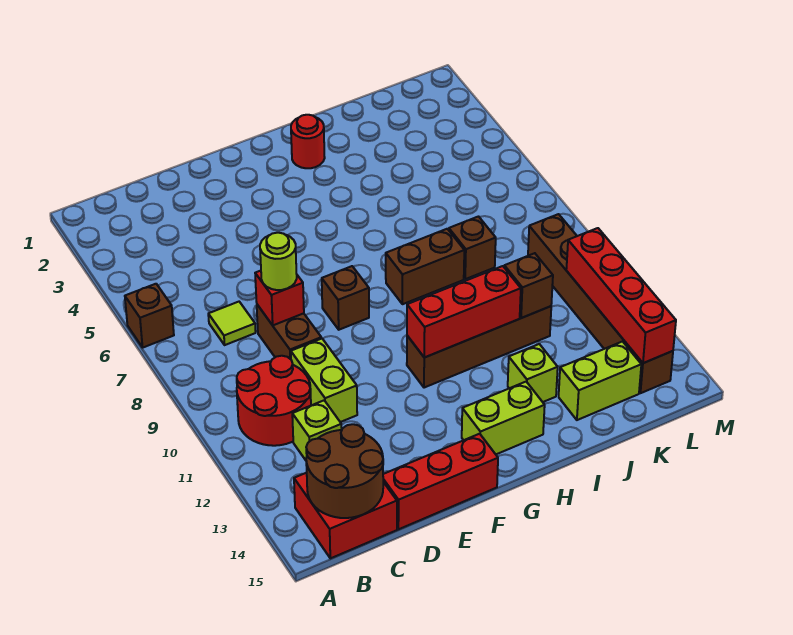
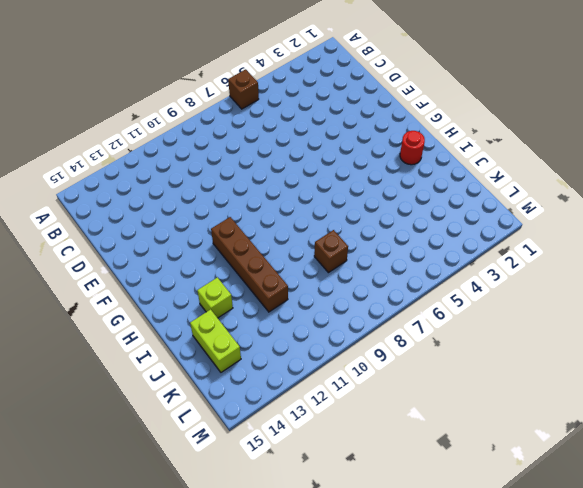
none -> red 2x2 round brick [237,356,311,446]
none -> red 2x2 brick [294,473,397,558]
none -> lime 1x1 tile [208,302,256,345]

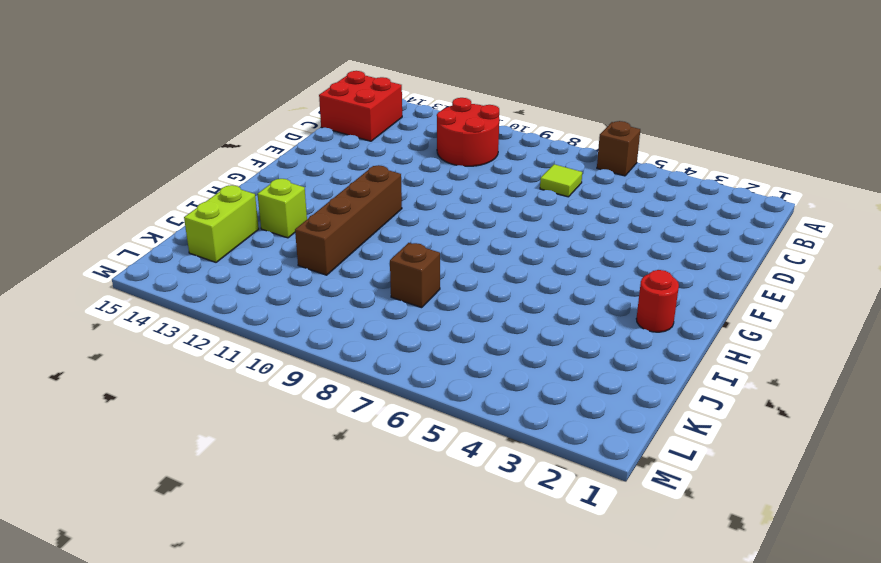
none -> lime 1x1 brick [292,401,342,460]
none -> brown 1x2 brick [257,305,321,359]
none -> lime 1x2 brick [291,338,357,422]

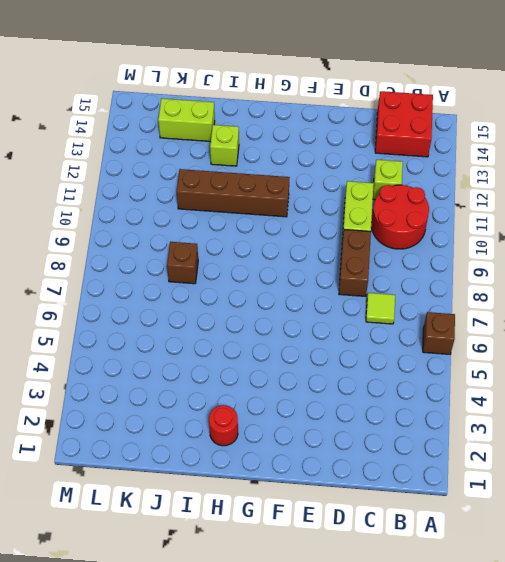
none -> red 1x3 brick [383,434,498,529]
none -> brown 1x1 brick [322,266,369,330]
none -> lime 1x2 brick [462,382,545,454]

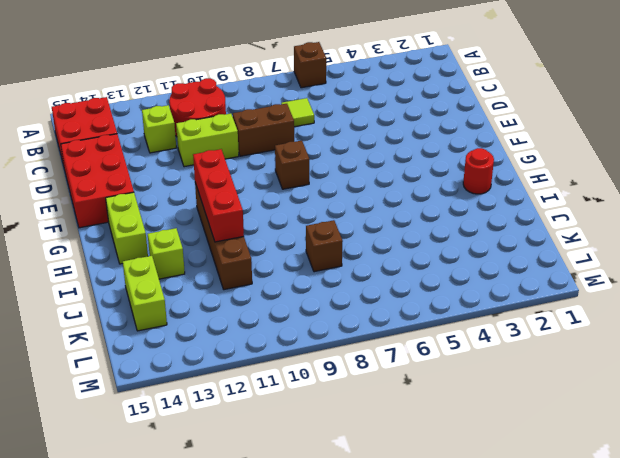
red 2x3 brick [61,134,134,228] -> red 1x3 brick [383,434,498,529]
none -> brown 1x2 brick [386,229,464,304]
none -> brown 1x6 brick [528,214,673,393]
none -> brown 2x2 round brick [306,424,383,518]

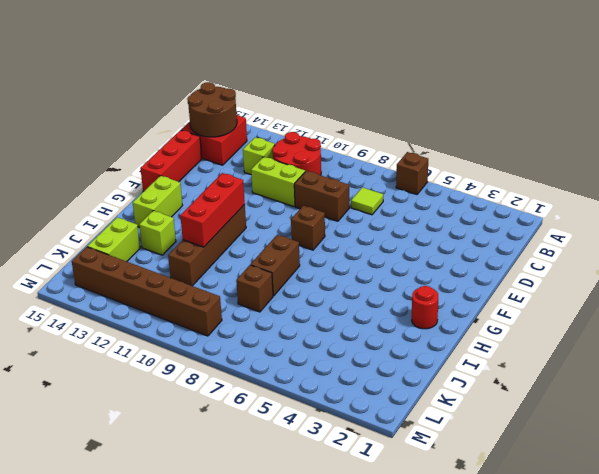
none -> red 1x1 brick [255,271,304,325]
none -> brown 1x1 brick [504,253,553,318]
none -> red 1x4 brick [566,228,676,363]

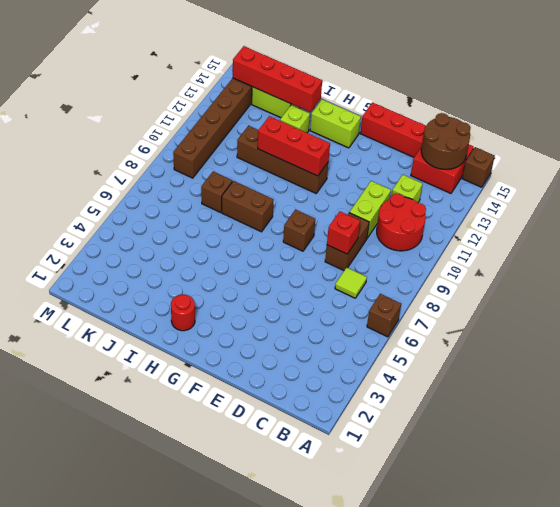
brown 1x1 brick [462,147,495,187] -> brown 1x1 brick moved to [504,253,553,318]
red 1x4 brick [232,46,322,112] -> red 1x4 brick turned to [566,228,676,363]
none -> lime 1x1 round brick [260,233,297,290]

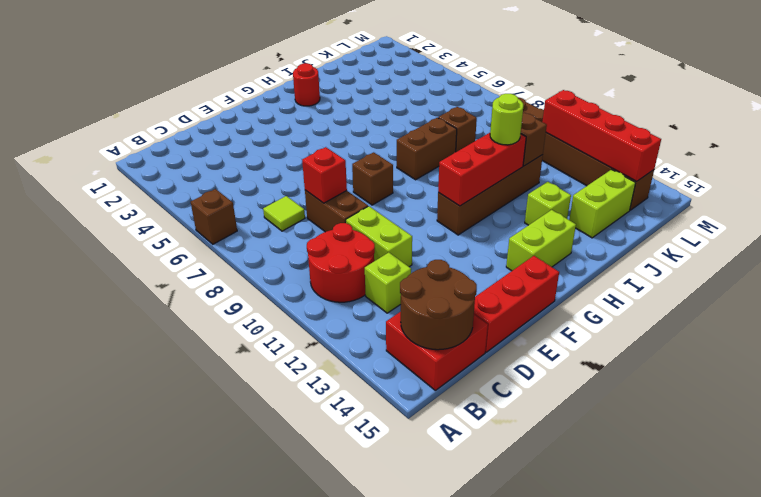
lime 1x1 round brick [490,94,523,145] -> lime 1x1 round brick moved to [260,233,297,290]

